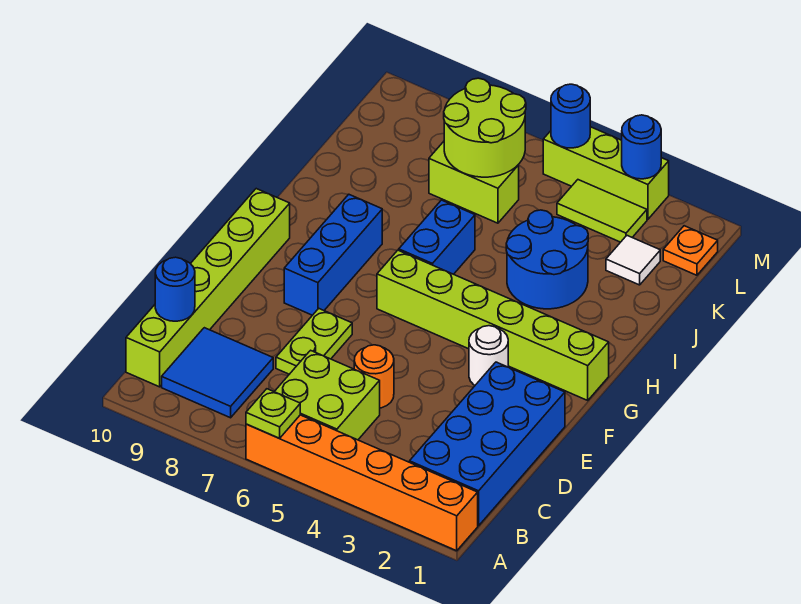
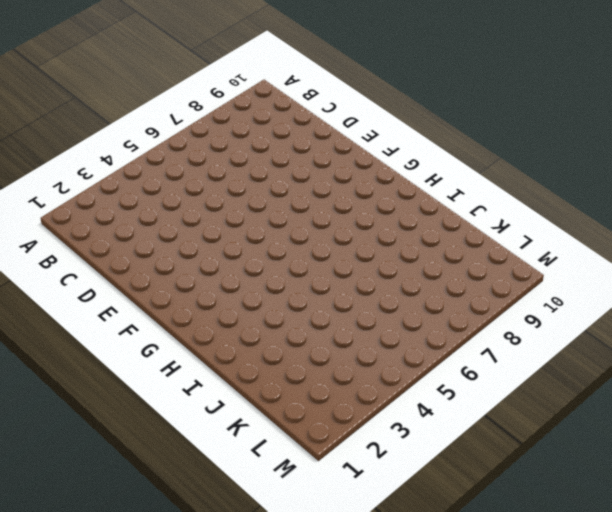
none -> orange 1x6 brick [246,415,478,551]
none -> blue 2x4 brick [410,362,565,526]
none -> lime 2x2 brick [274,350,380,440]

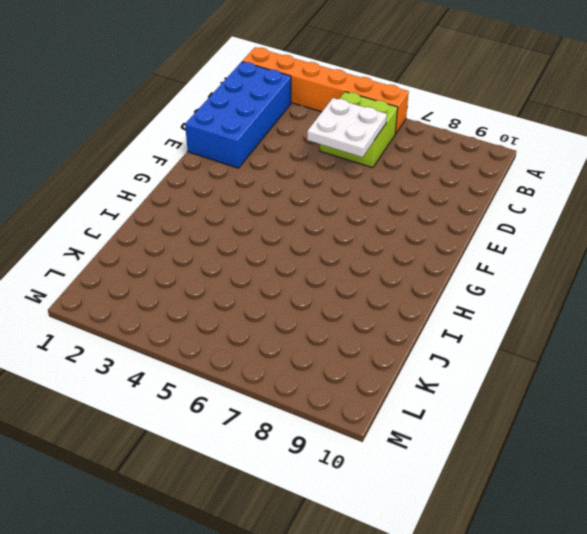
white 2x2 plate [307,98,387,157] -> none
none -> blue 2x2 tile [162,328,273,418]
none -> lime 1x6 brick [126,189,290,387]
none -> orange 1x1 round brick [354,345,394,408]

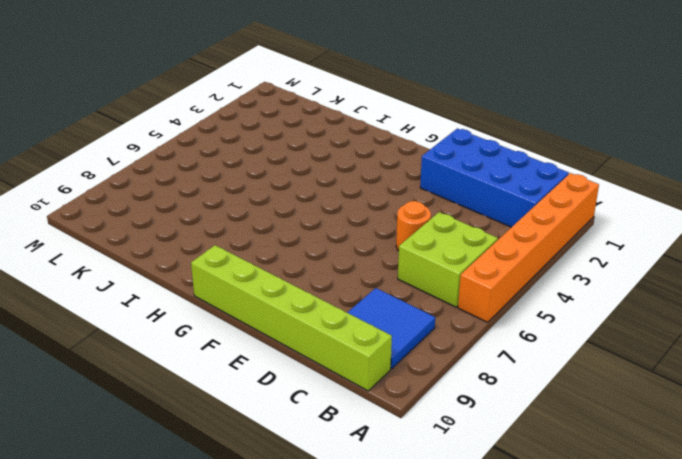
none -> lime 1x2 plate [276,309,352,374]
none -> white 1x1 round brick [469,326,508,385]
none -> blue 1x3 brick [284,194,382,315]

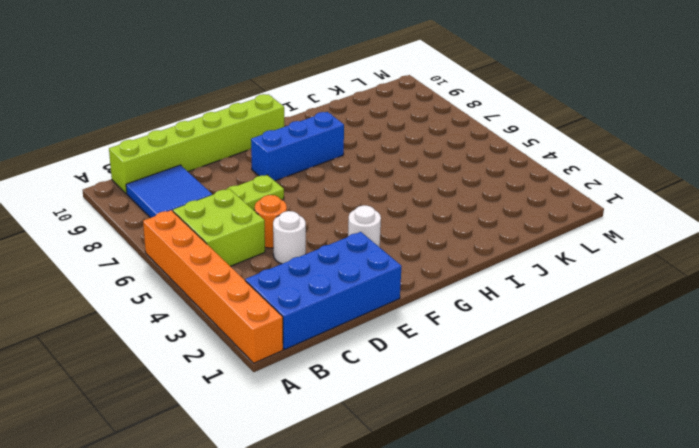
white 1x1 round brick [273,211,306,264] -> none
none -> lime 1x6 brick [377,250,609,400]
none -> blue 1x2 brick [399,200,475,274]
none -> blue 2x2 round brick [506,210,588,309]

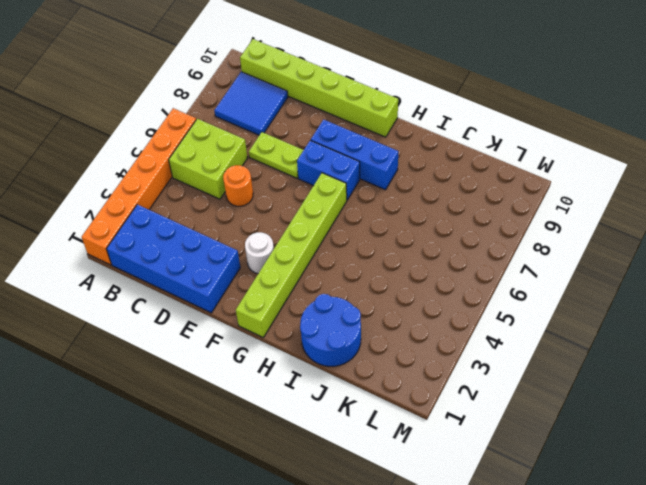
blue 1x2 brick [297,140,360,200] -> blue 1x2 brick moved to [399,200,475,274]
blue 2x2 round brick [300,294,361,366] -> blue 2x2 round brick moved to [506,210,588,309]
none -> white 1x1 tile [606,236,660,285]
none -> lime 1x2 brick [429,142,519,223]
none -> orange 1x1 plate [663,226,718,275]

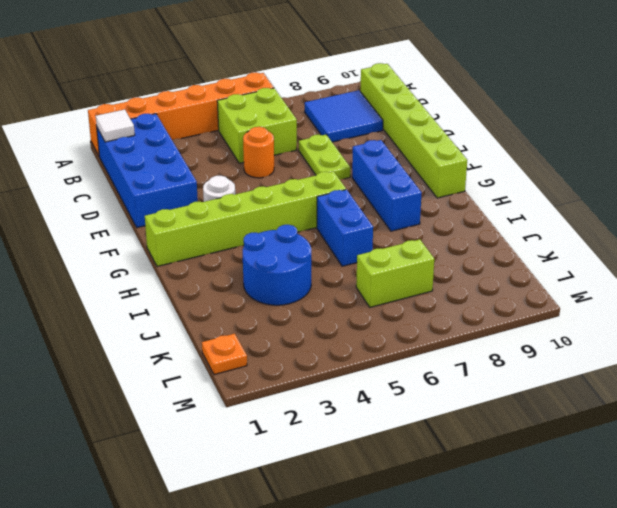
white 1x1 tile [96,109,135,142] -> white 1x1 tile moved to [606,236,660,285]
none -> lime 1x2 tile [557,180,647,242]
none -> lime 1x3 brick [543,127,669,219]
none -> lime 1x1 plate [246,389,300,438]

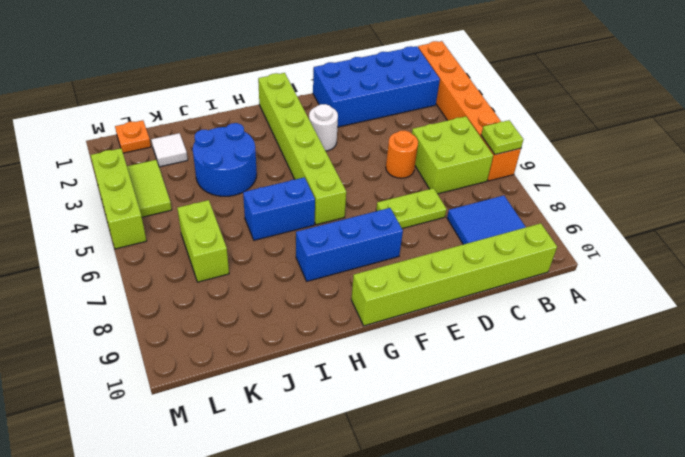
none -> blue 1x1 round brick [155,257,195,321]
none -> lime 2x2 round brick [444,78,526,177]
none -> blue 1x1 round brick [622,115,661,179]

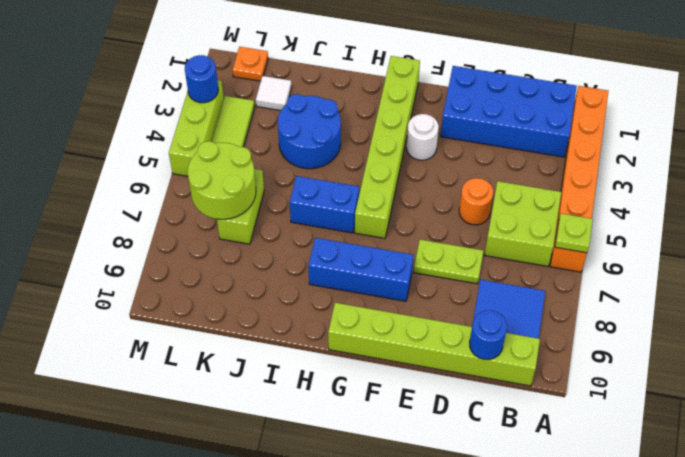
none -> blue 1x1 round brick [551,84,590,148]

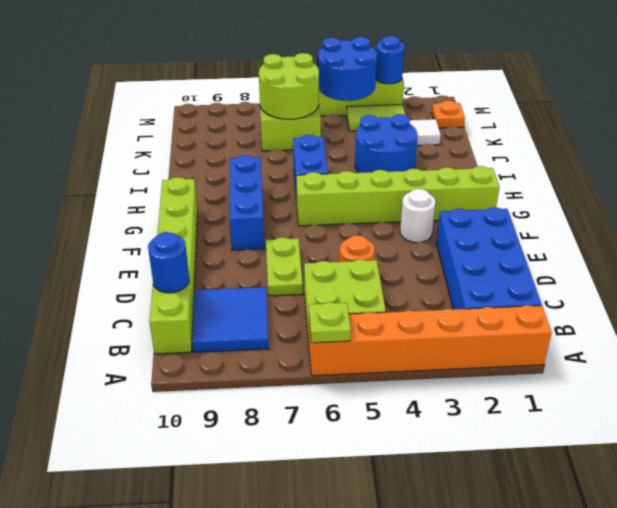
blue 2x2 round brick [318,37,377,101] -> blue 1x1 round brick [551,84,590,148]

